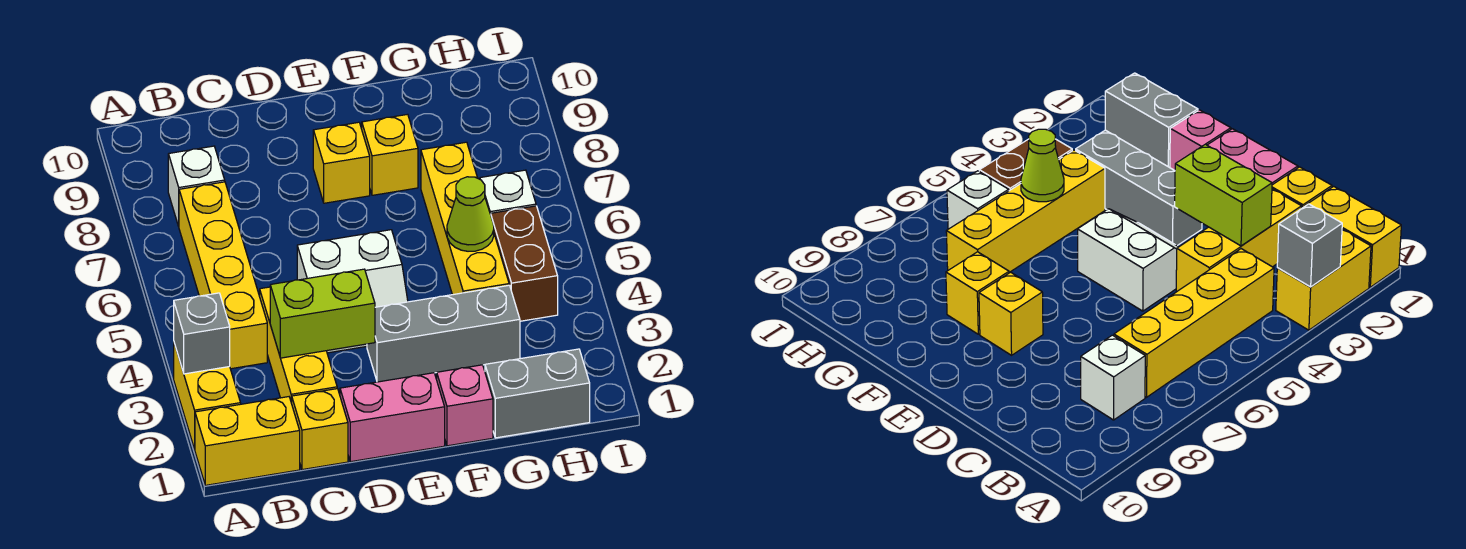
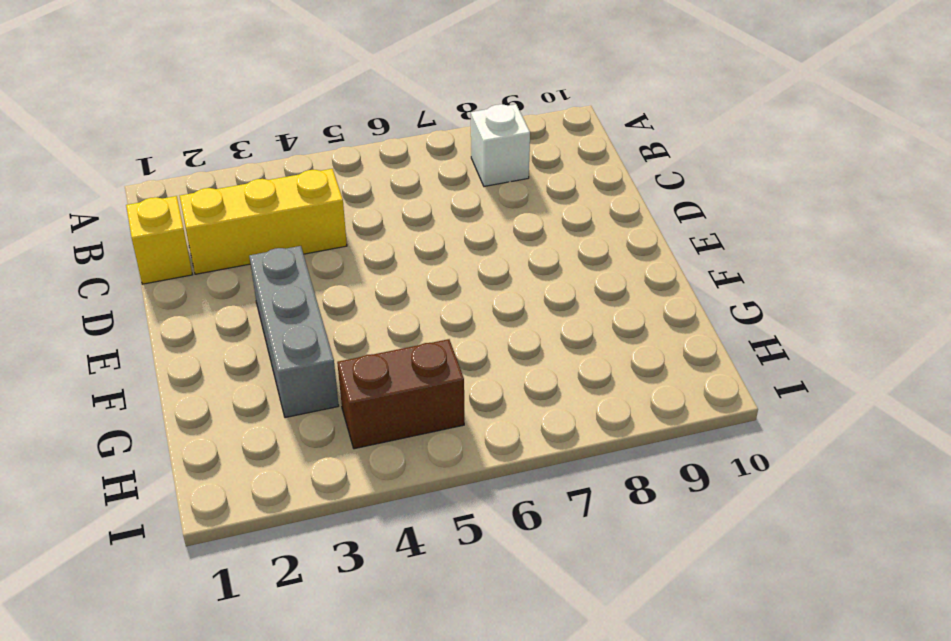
none -> yellow 1x2 brick [195,397,300,485]
none -> yellow 1x2 brick [174,343,241,449]
none -> yellow 1x4 brick [179,182,267,369]

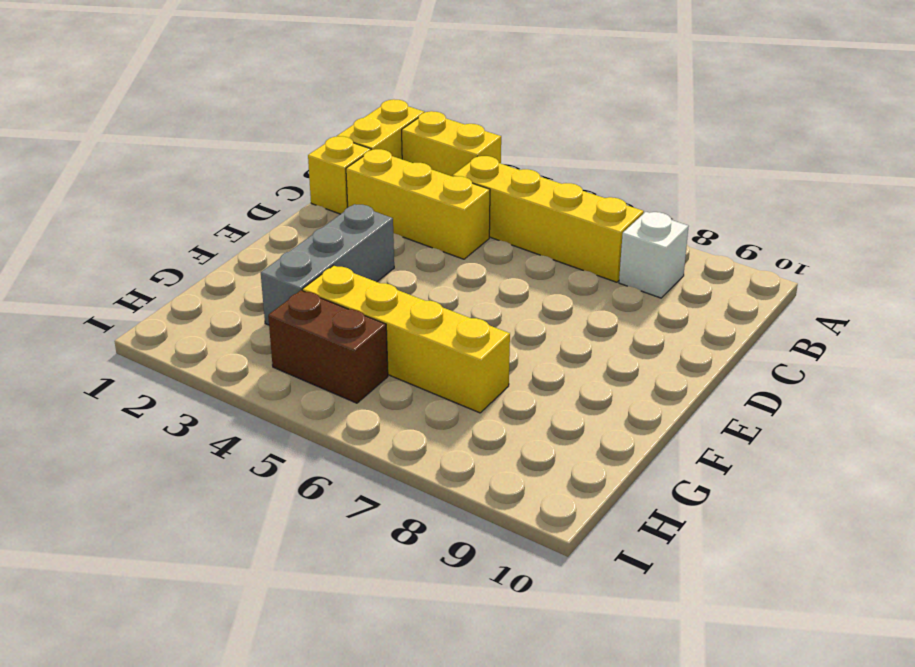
none -> pink 1x2 brick [340,373,445,462]
none -> white 2x2 slope [297,230,408,353]
none -> yellow 1x1 brick [313,122,370,203]

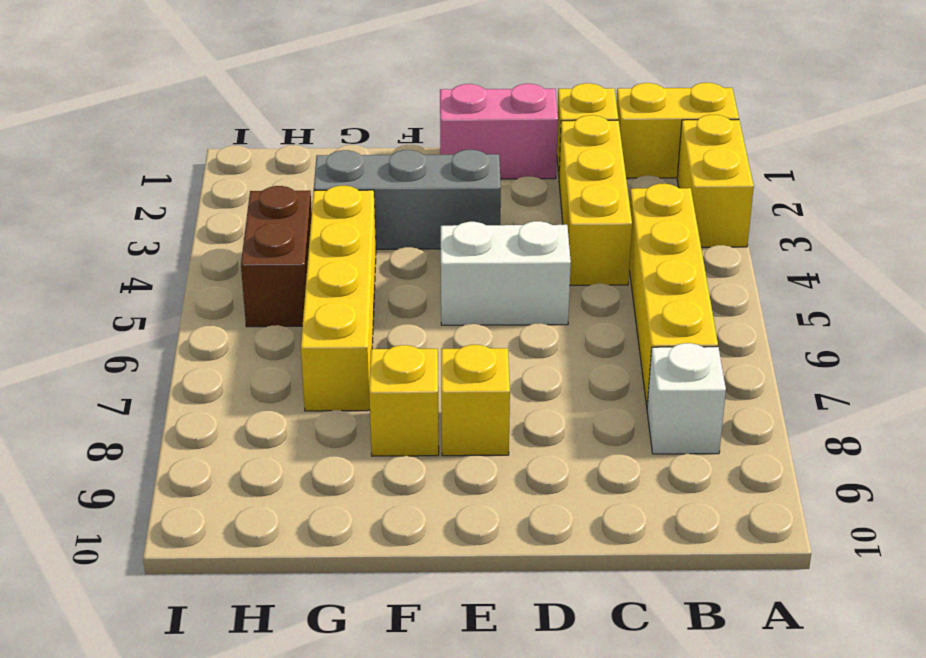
none -> pink 1x1 brick [437,365,493,446]
none -> grey 1x2 brick [485,349,590,438]
none -> white 1x1 brick [480,170,536,214]

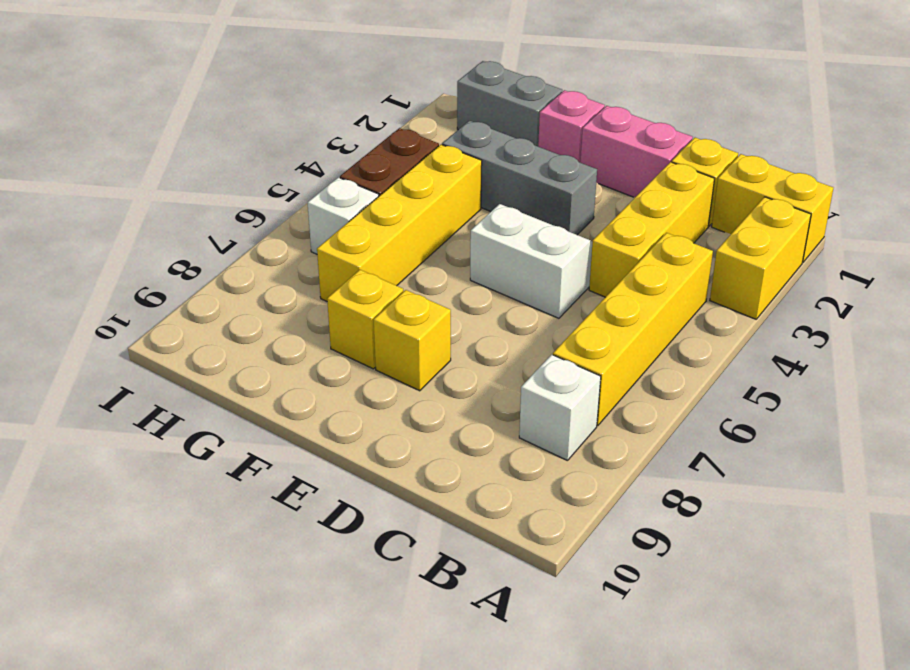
none -> grey 1x1 brick [174,293,230,374]
none -> lime 1x2 brick [270,269,375,358]
none -> lime 1x1 cone [447,177,494,251]

